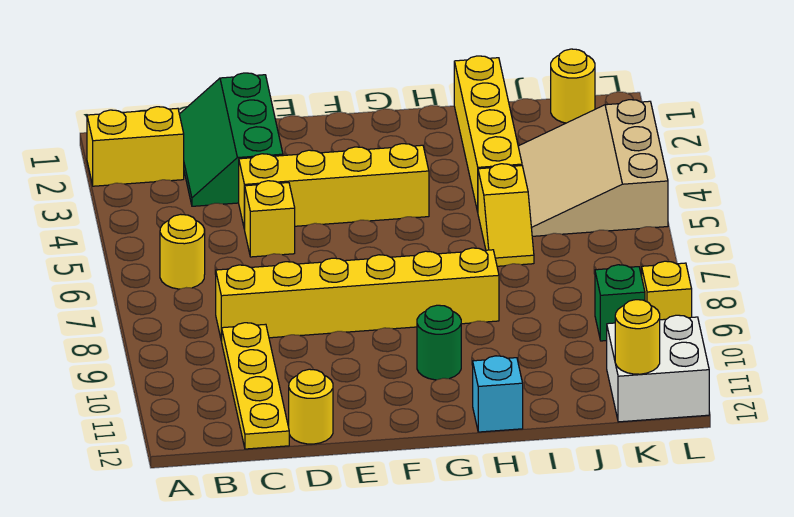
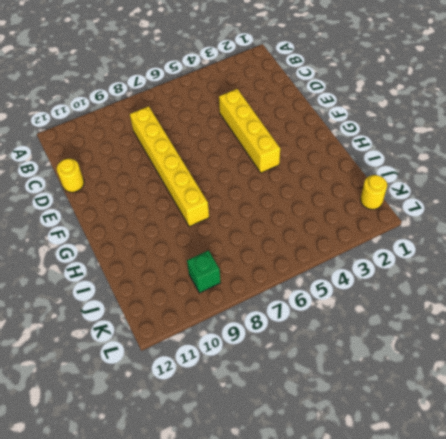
none -> yellow 1x2 brick [87,107,184,186]
none -> yellow 1x1 round brick [160,214,205,289]
none -> green 2x3 slope [179,73,283,206]

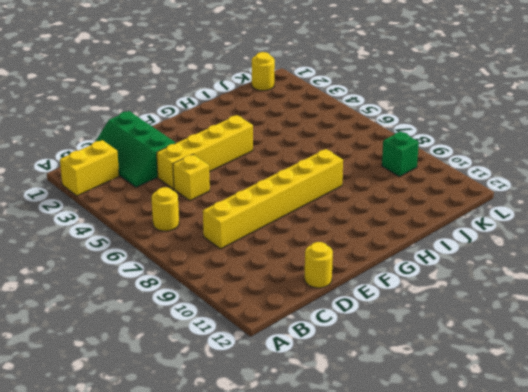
none -> yellow 1x4 plate [222,323,289,449]
none -> green 1x1 round brick [417,305,461,380]
none -> cyan 1x1 brick [473,356,523,432]

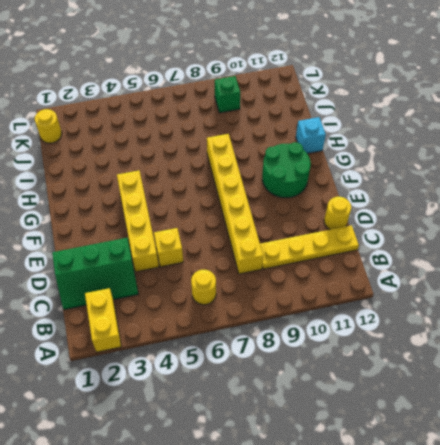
green 2x2 round brick [262,142,311,198] -> green 1x1 round brick [417,305,461,380]
none -> yellow 1x4 brick [454,56,522,212]
none -> yellow 1x2 slope [478,164,534,266]
none -> tan 3x3 slope [518,100,668,236]

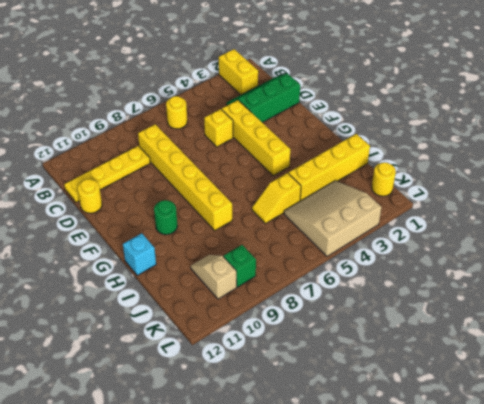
tan 1x2 slope [191,255,237,299] -> none
none -> white 2x2 brick [607,315,709,422]
none -> yellow 1x1 brick [642,261,692,320]
none -> yellow 1x1 round brick [615,300,660,374]

